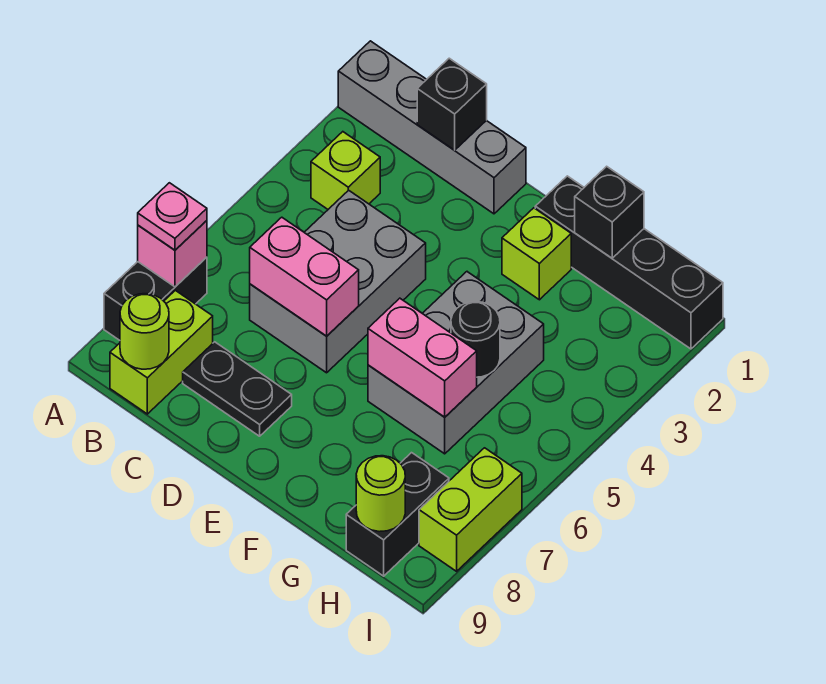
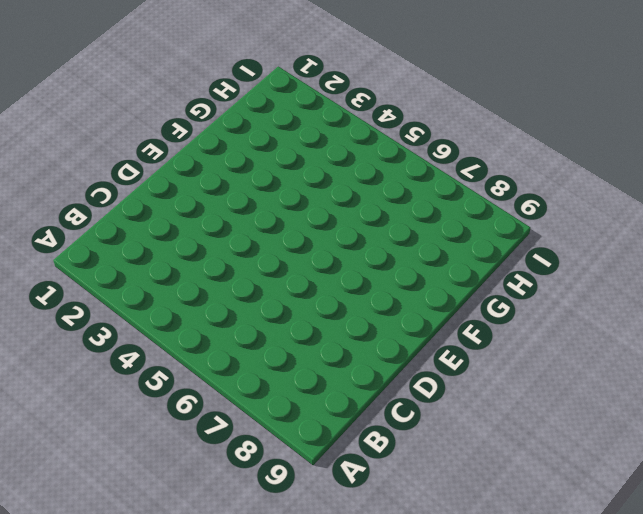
none -> grey 1x4 brick [338,41,526,214]
none -> black 1x2 brick [104,257,207,340]
none -> lime 1x1 brick [311,132,380,209]

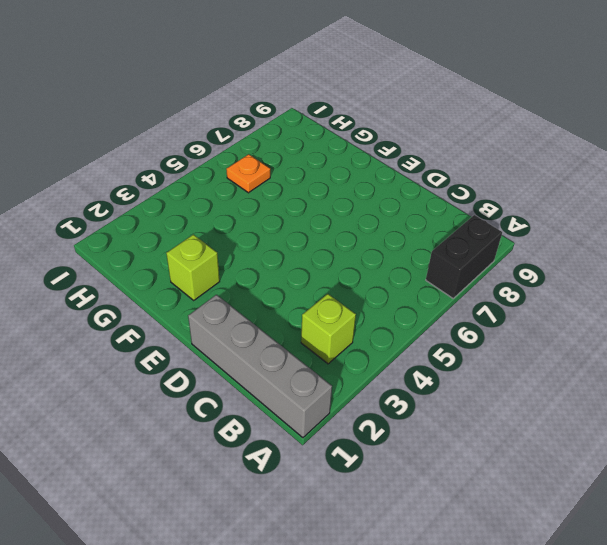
orange 1x1 plate [227,154,270,193] -> none
none -> lime 1x2 brick [110,290,213,414]
none -> grey 2x3 brick [250,190,426,373]
none -> black 1x2 plate [183,342,292,436]

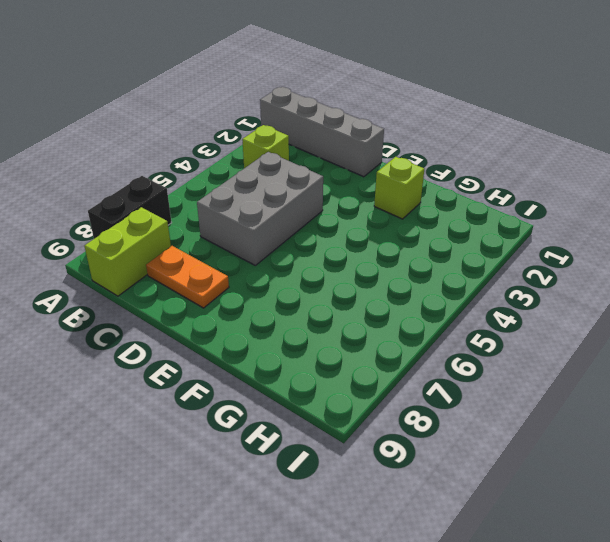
orange 1x2 plate [146,246,229,308] -> black 1x2 plate [183,342,292,436]
none -> black 1x4 brick [535,176,723,349]
none -> grey 2x3 brick [368,272,544,454]
none -> black 1x2 brick [346,453,449,576]

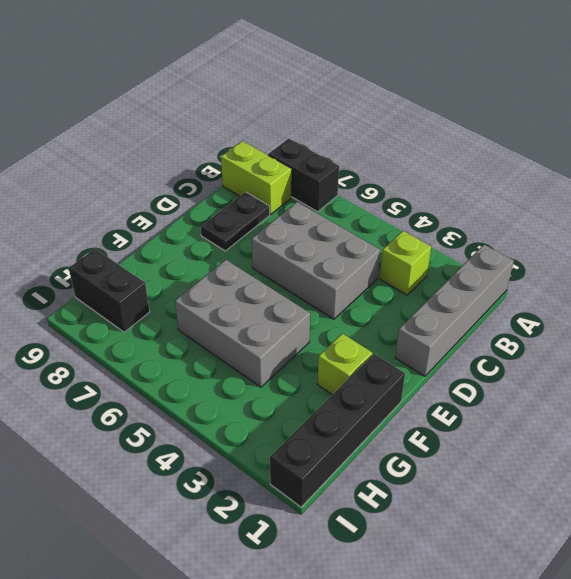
none -> lime 1x2 brick [419,448,522,571]
none -> pink 1x1 brick [138,221,207,287]
none -> lime 1x1 round brick [120,294,169,369]

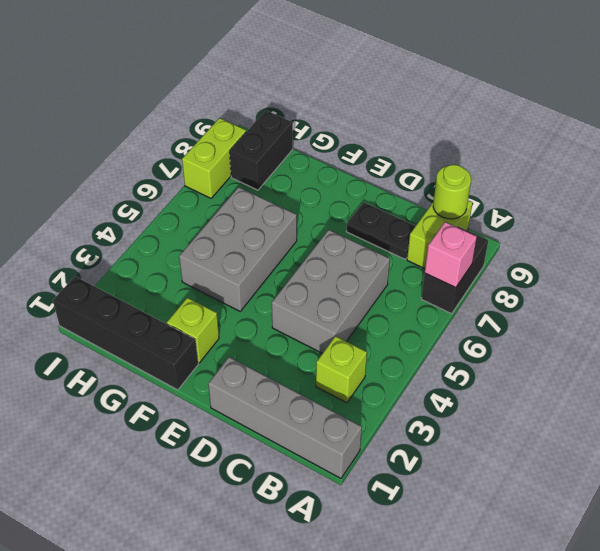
none -> black 1x1 brick [417,58,487,150]
none -> pink 1x2 brick [250,217,359,336]
none -> pink 1x2 brick [368,298,477,417]

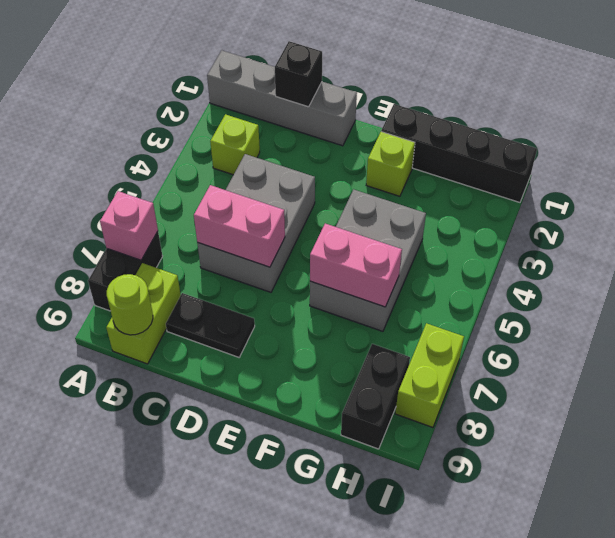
none -> black 1x1 brick [575,166,644,258]
none -> black 1x1 round brick [451,302,500,377]
none -> lime 1x1 round brick [356,456,405,532]

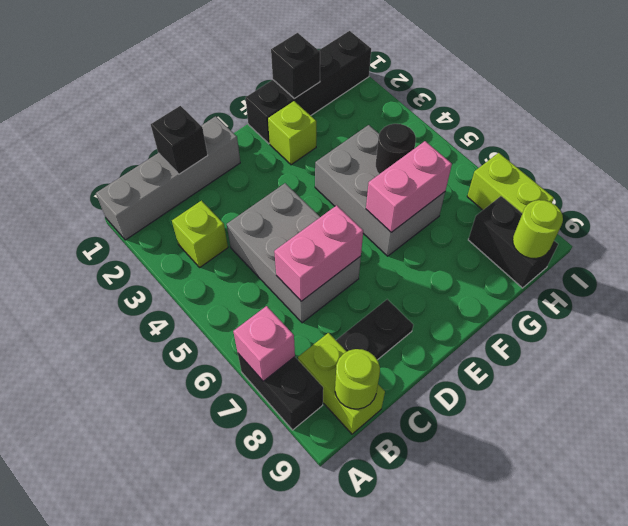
none -> pink 1x1 plate [138,183,207,250]

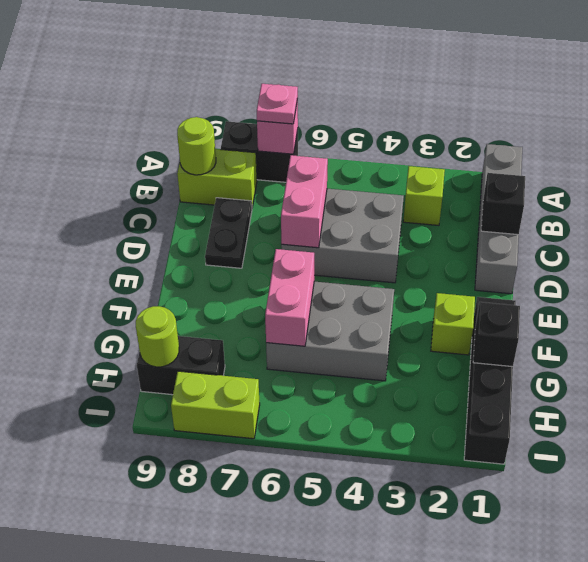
none -> black 1x1 round brick [451,302,500,377]

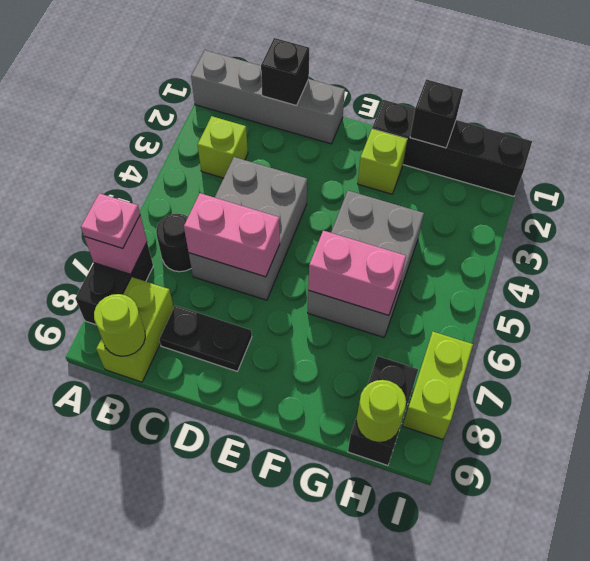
black 1x1 round brick [156,214,191,272] -> black 1x1 round brick moved to [451,302,500,377]

